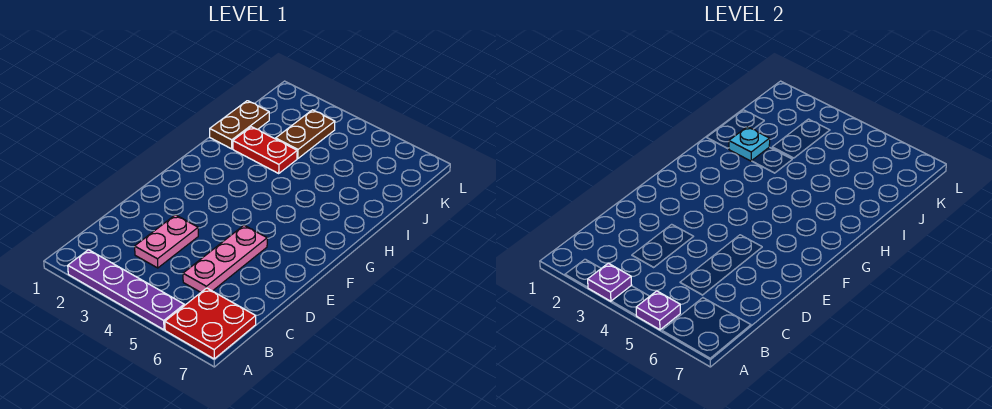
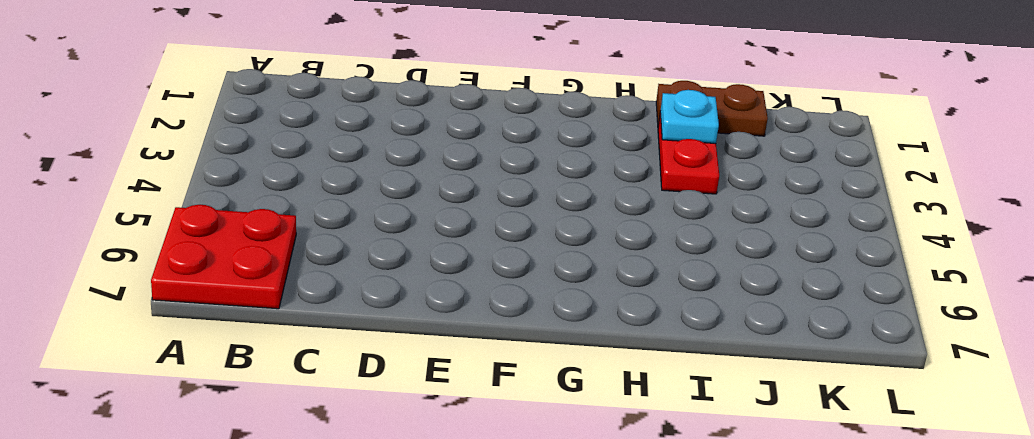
none -> purple 1x4 plate [68,250,184,330]
none -> pink 1x2 plate [135,215,198,268]

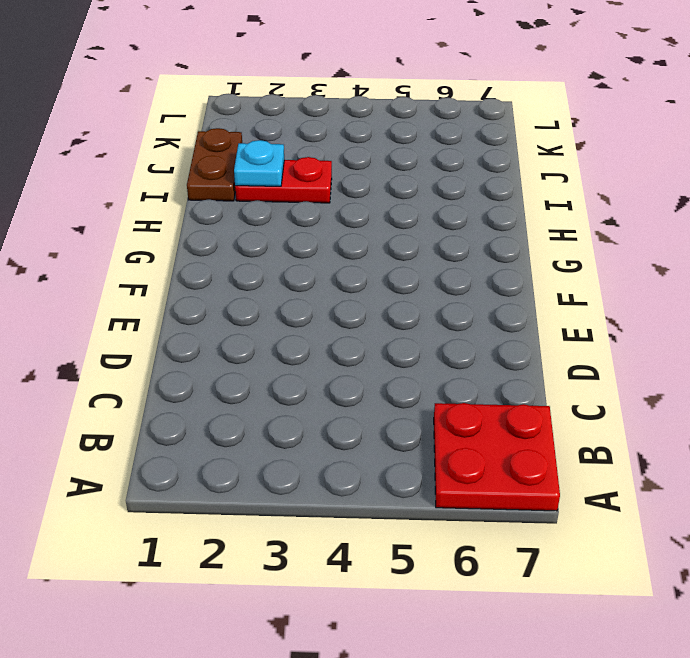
none -> purple 1x4 plate [68,250,184,330]
none -> pink 1x2 plate [135,215,198,268]

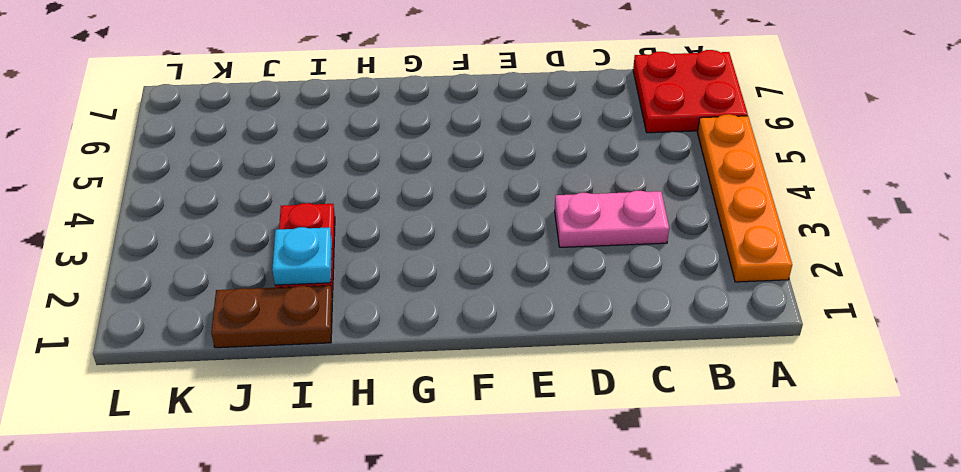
orange 1x4 plate [697,114,792,282] -> purple 1x4 plate [68,250,184,330]
none -> pink 1x3 plate [183,225,267,292]
none -> brown 1x2 plate [276,110,335,159]

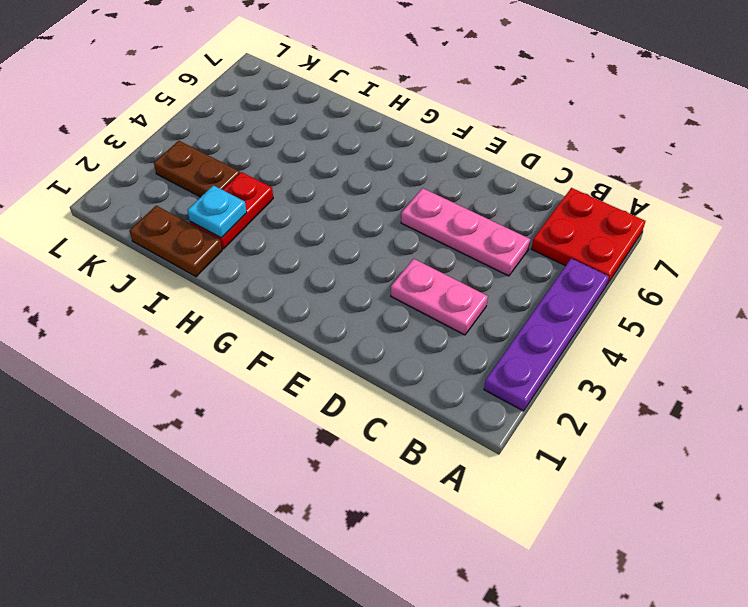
none -> purple 1x1 plate [588,263,632,301]
none -> purple 1x1 plate [636,291,680,330]

